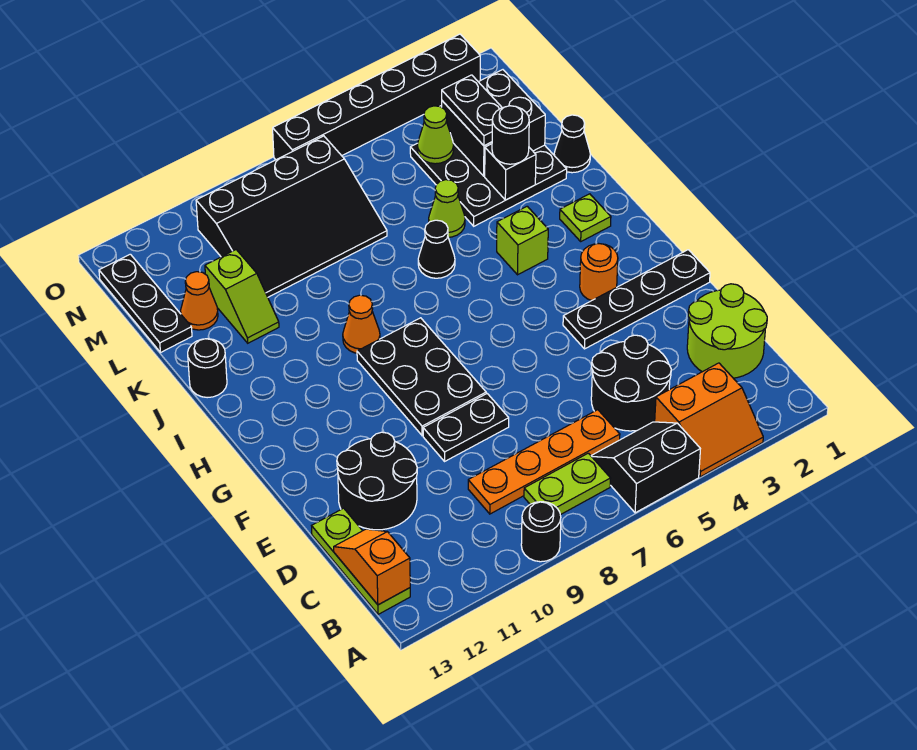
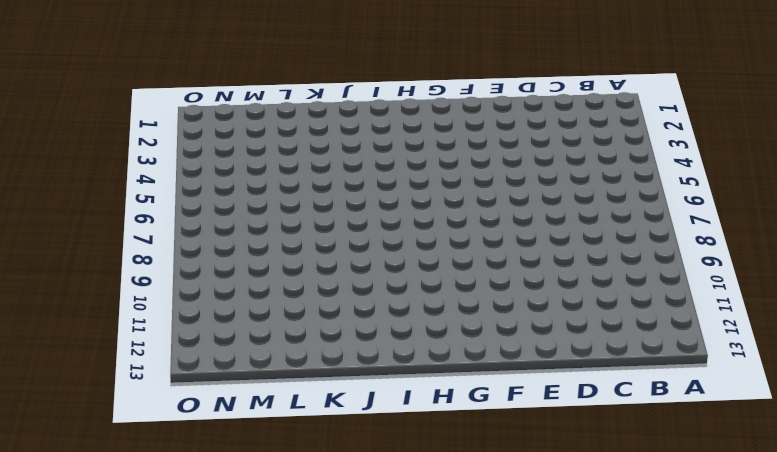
none -> orange 2x2 slope [655,363,763,477]
none -> black 2x2 slope [591,422,700,513]
none -> black 1x1 round brick [521,502,561,562]
none -> lime 1x2 plate [524,453,611,515]

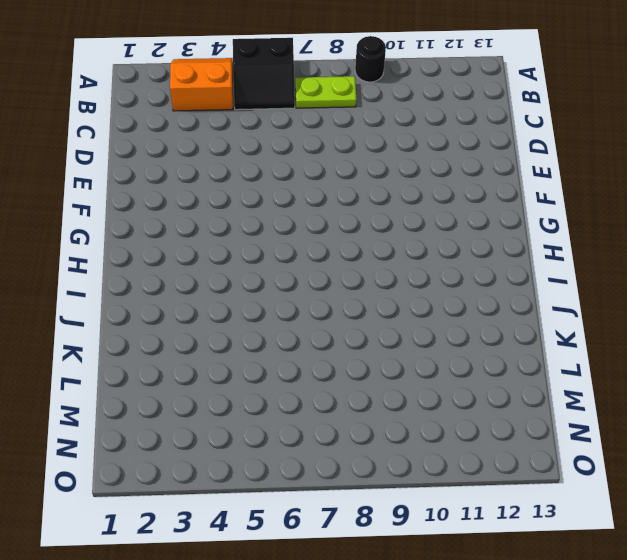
none -> lime 1x3 plate [312,508,410,614]
none -> lime 2x2 round brick [687,284,767,378]
none -> black 2x2 round brick [591,335,671,431]
none -> orange 1x4 plate [468,410,620,514]

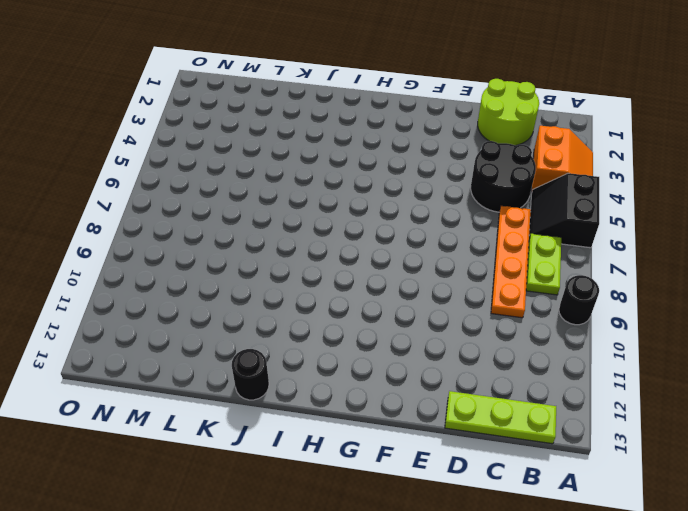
none -> black 2x2 round brick [337,432,417,530]
none -> black 1x2 plate [423,394,509,461]
none -> black 1x4 plate [563,250,710,349]
none -> black 2x3 plate [357,318,486,436]

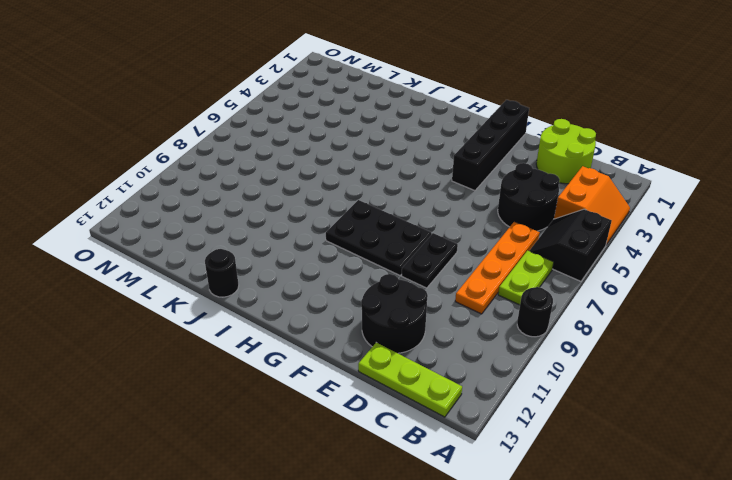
black 1x4 brick [452,100,529,191] -> black 1x4 plate [563,250,710,349]
none -> orange 1x1 round brick [580,244,618,301]
none -> lime 1x1 plate [560,194,611,241]
none -> lime 1x1 brick [497,206,548,275]
none -> orange 1x1 cone [343,295,380,353]

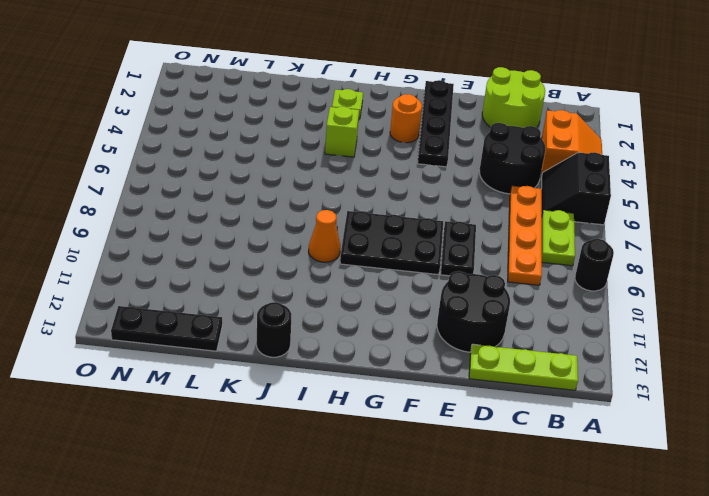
none -> black 1x1 cone [418,220,455,278]
none -> black 1x1 cone [554,115,590,173]
none -> black 3x3 plate [410,143,567,226]
none -> lime 1x1 cone [429,180,465,237]

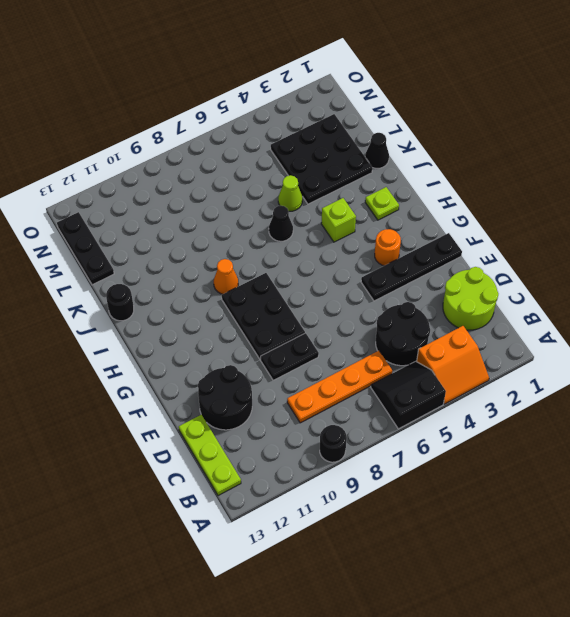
none -> lime 1x2 plate [524,453,611,515]
none -> lime 1x2 slope [205,250,279,343]
none -> black 3x4 slope [196,136,387,297]
none -> orange 1x1 cone [181,272,218,330]

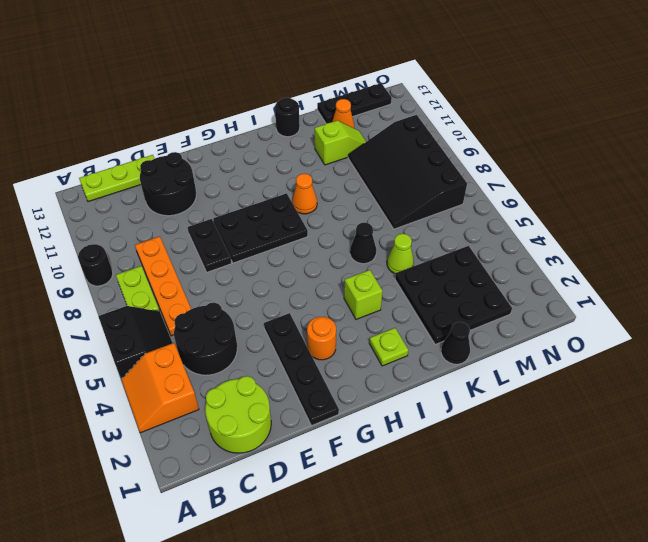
lime 1x2 slope [315,120,366,165] -> lime 1x2 slope turned to [205,250,279,343]
none -> black 1x6 brick [273,34,480,160]
none -> orange 1x2 slope [334,529,410,605]
none -> black 1x1 brick [485,144,536,200]
none -> black 2x2 brick [442,70,545,176]

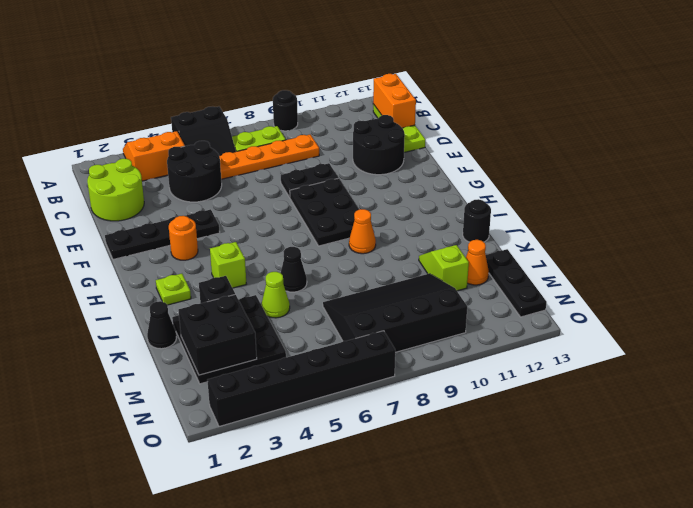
orange 1x2 brick [373,74,416,128] -> orange 1x2 slope [334,529,410,605]
none -> lime 1x1 cone [417,106,454,164]
none -> black 1x1 round brick [492,106,529,164]
none -> black 1x2 plate [442,75,502,146]

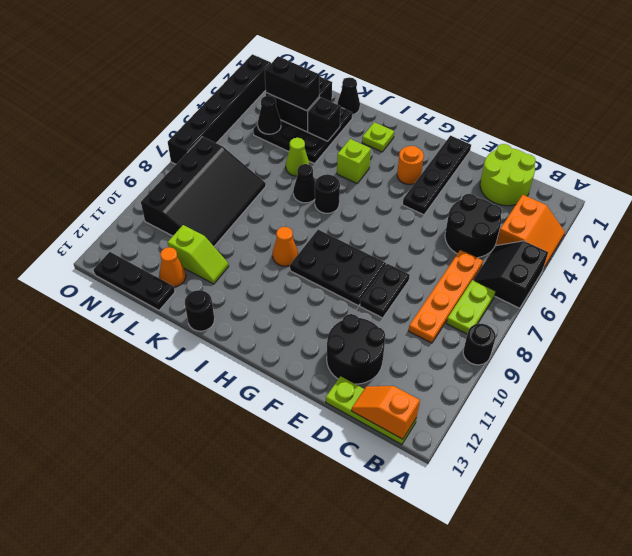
black 1x1 round brick [315,174,340,213] -> black 1x1 round brick moved to [492,106,529,164]
black 1x2 brick [265,56,320,111] -> black 1x2 plate [442,75,502,146]
black 1x1 cone [258,96,281,134] -> lime 1x1 cone [417,106,454,164]

